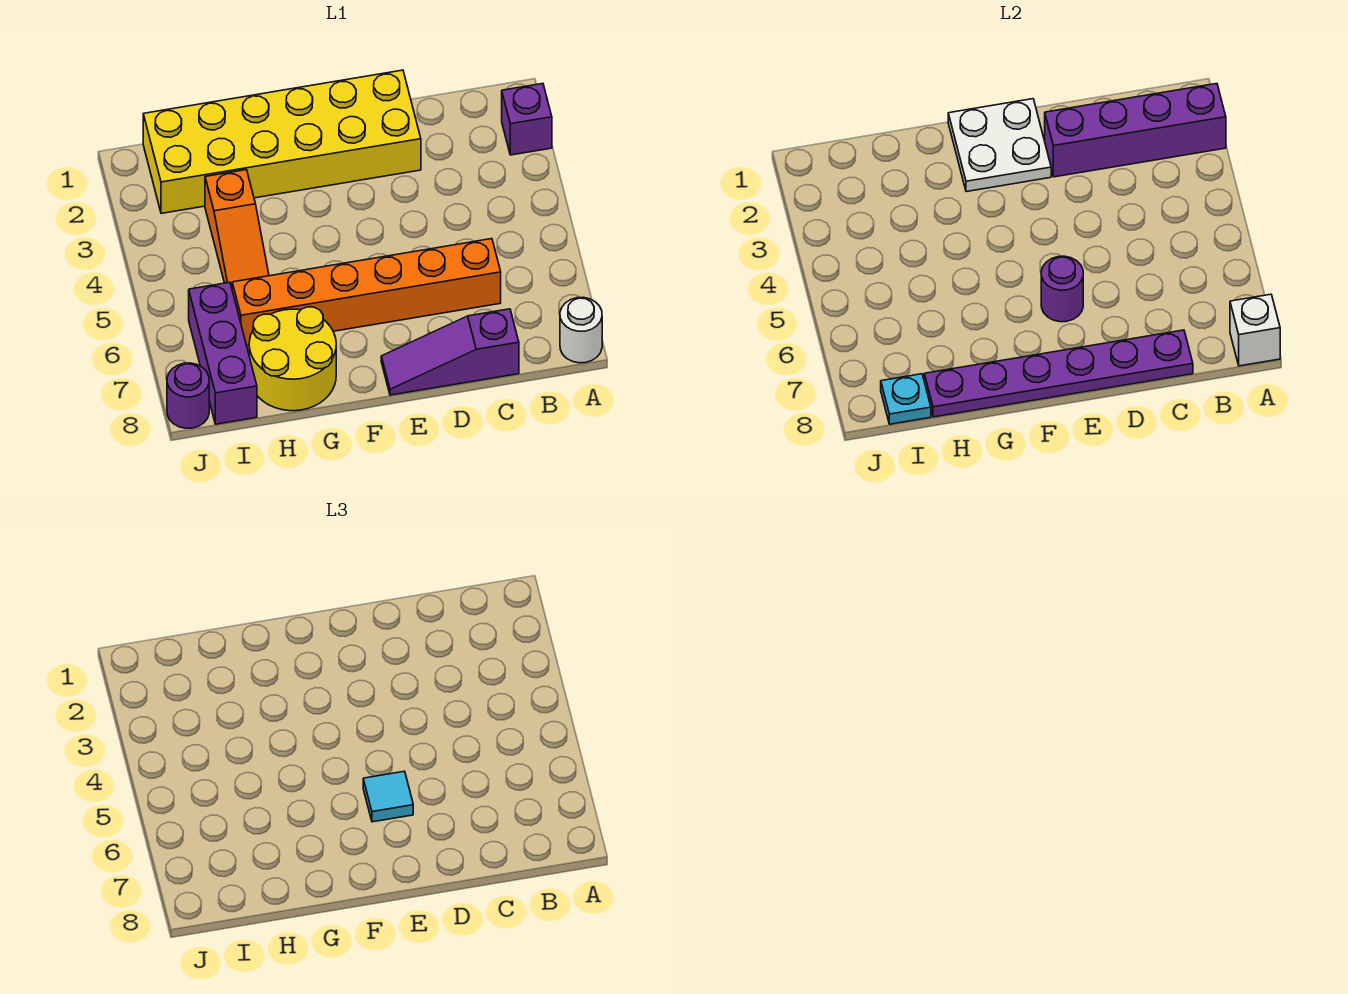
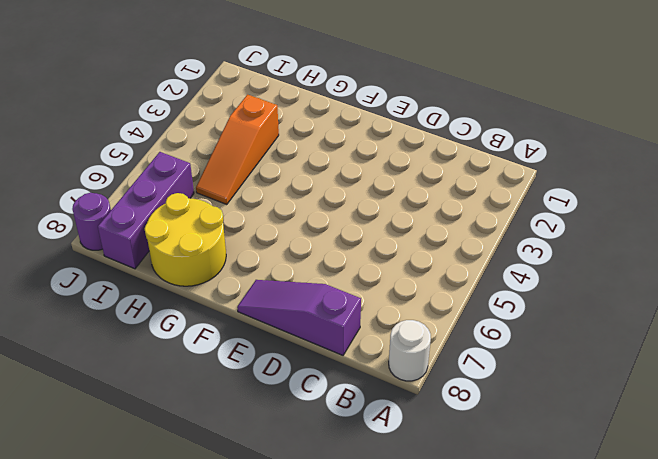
none -> purple 1x1 brick [502,84,552,155]
none -> orange 1x6 brick [232,239,501,346]
none -> yellow 2x6 brick [143,70,421,213]

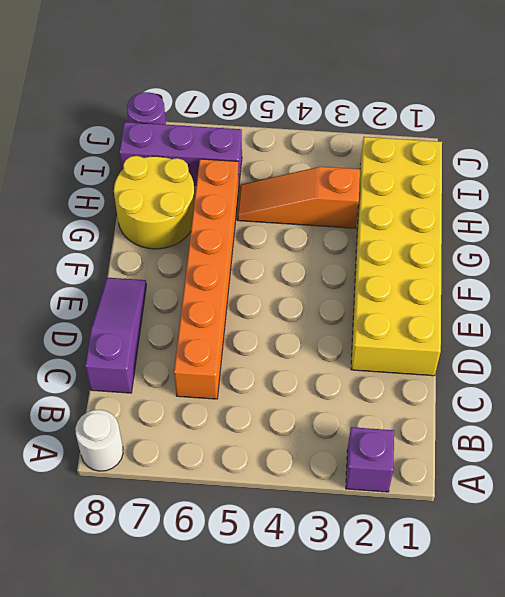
none -> purple 1x4 brick [1045,84,1226,177]
none -> white 1x1 brick [1230,294,1280,366]
none -> purple 1x6 plate [924,330,1193,417]

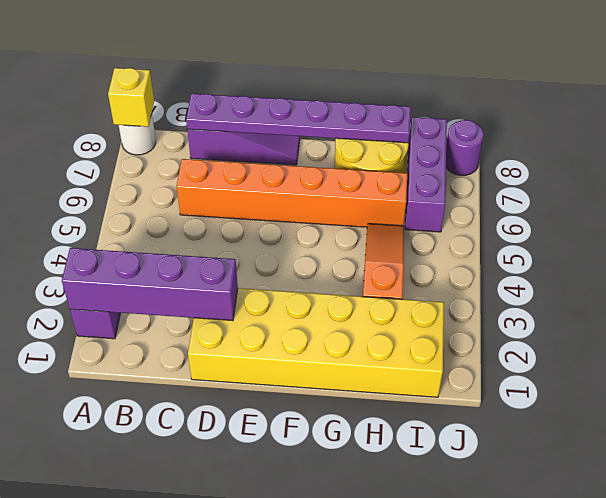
yellow 1x1 brick [108,68,154,127] -> white 1x1 brick [1230,294,1280,366]
none -> white 2x2 plate [948,99,1051,192]
none -> purple 1x1 round brick [1041,256,1083,322]
none -> cyan 1x1 plate [881,374,931,424]

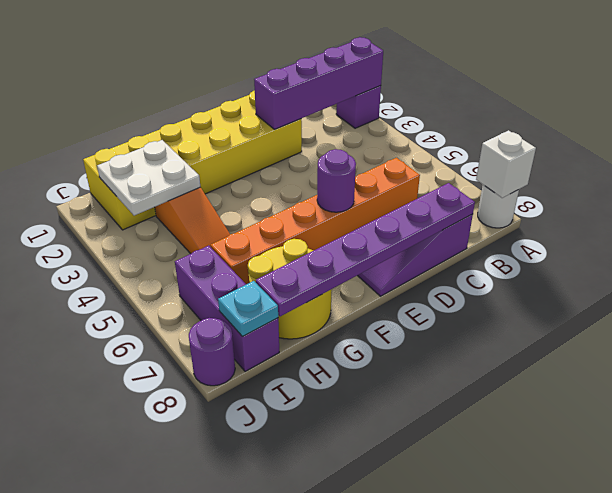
white 2x2 plate [97,140,200,216] -> white 2x2 plate moved to [948,99,1051,192]
none -> cyan 1x1 tile [363,771,413,822]

